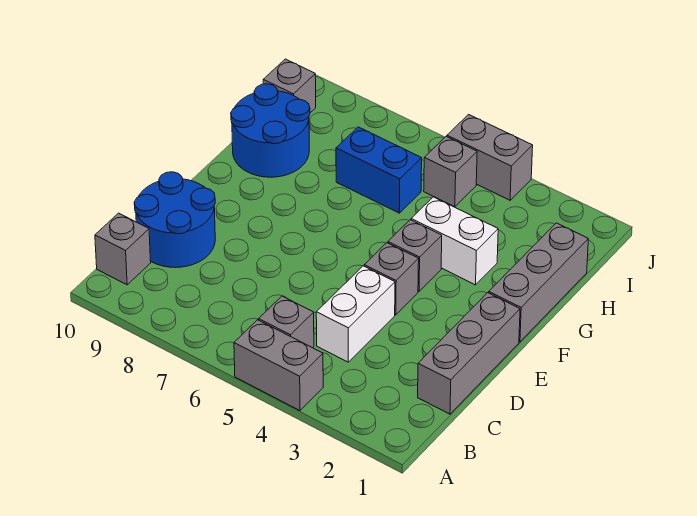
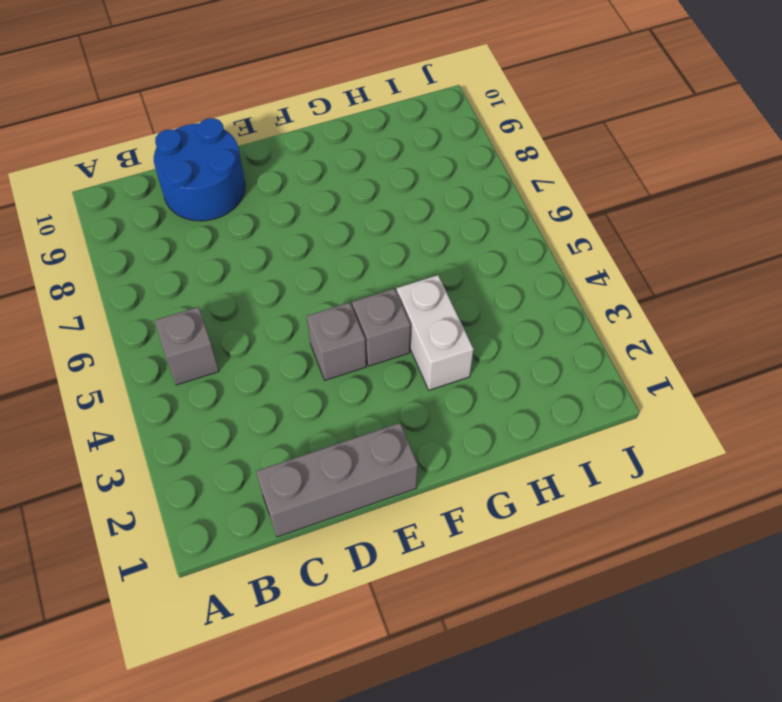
none -> grey 1x2 brick [234,320,323,411]
none -> grey 1x1 brick [95,213,151,285]
none -> white 1x2 brick [316,266,395,362]

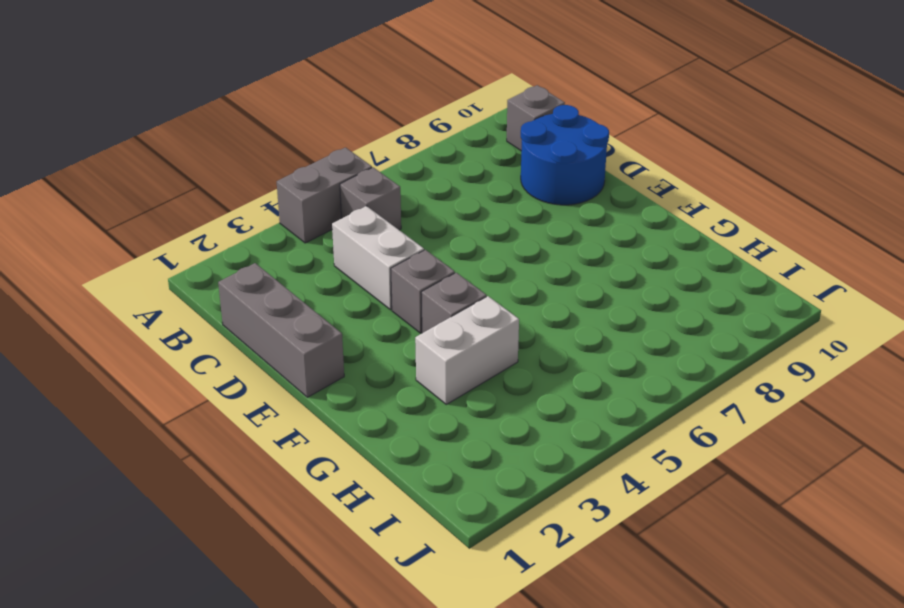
none -> grey 1x3 brick [489,223,588,342]
none -> blue 2x2 round brick [231,84,310,177]
none -> blue 1x2 brick [336,127,422,213]

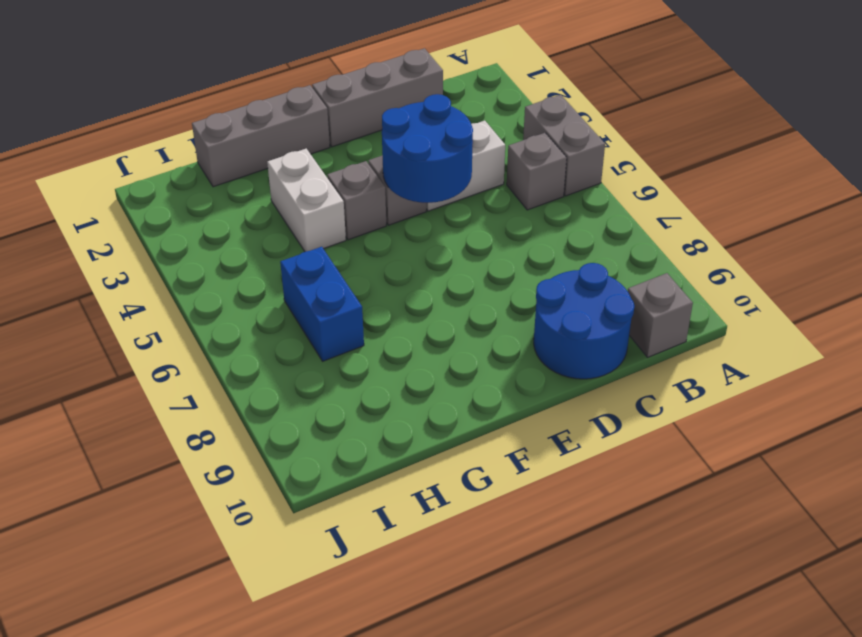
blue 2x2 round brick [382,94,473,203] -> blue 2x2 round brick moved to [231,84,310,177]
none -> grey 1x1 brick [424,137,477,207]
none -> grey 1x1 brick [263,59,316,113]
none -> grey 1x2 brick [447,115,533,200]

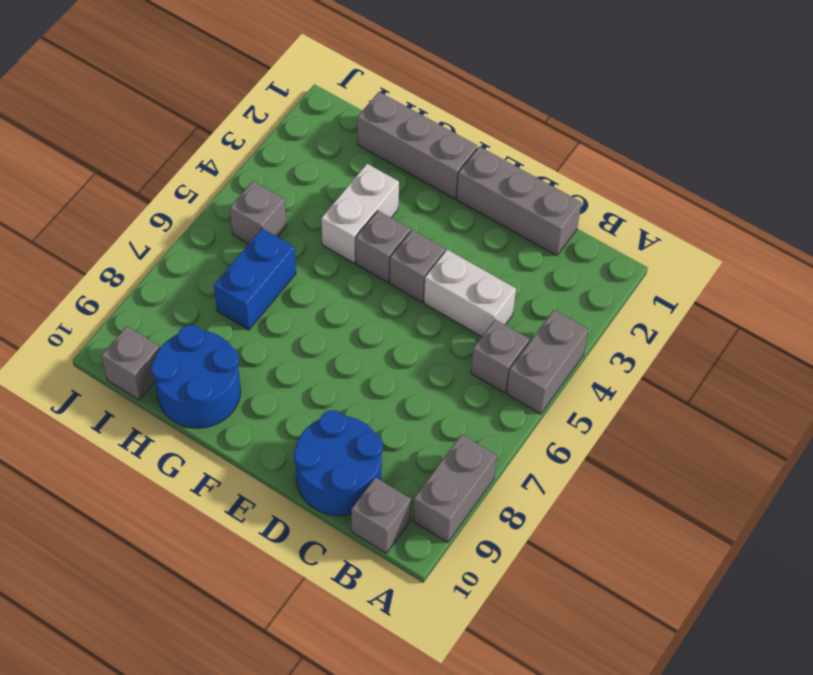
grey 1x2 brick [413,434,497,543] -> grey 1x2 brick moved to [447,115,533,200]

